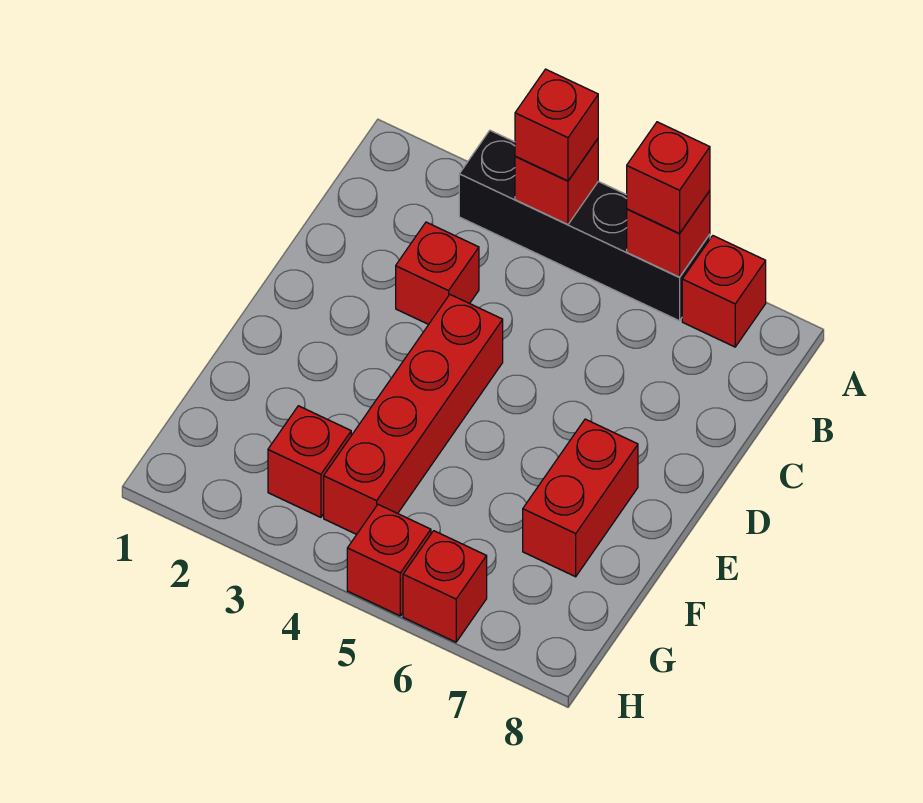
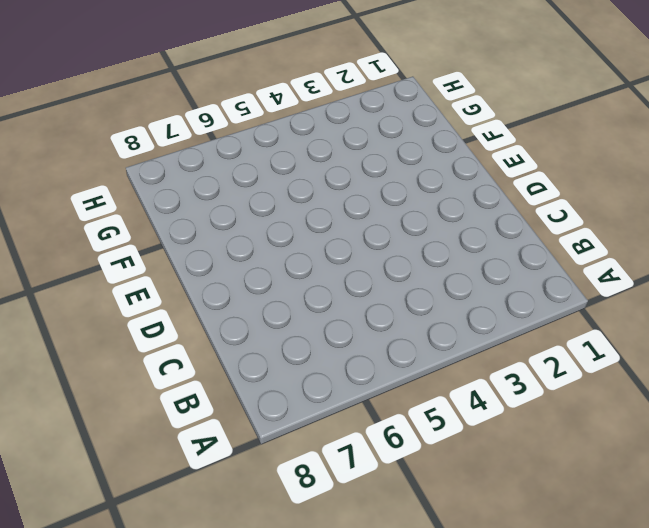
none -> black 1x4 brick [459,131,710,321]
none -> red 1x1 brick [682,236,766,347]
none -> red 1x1 brick [396,222,479,325]

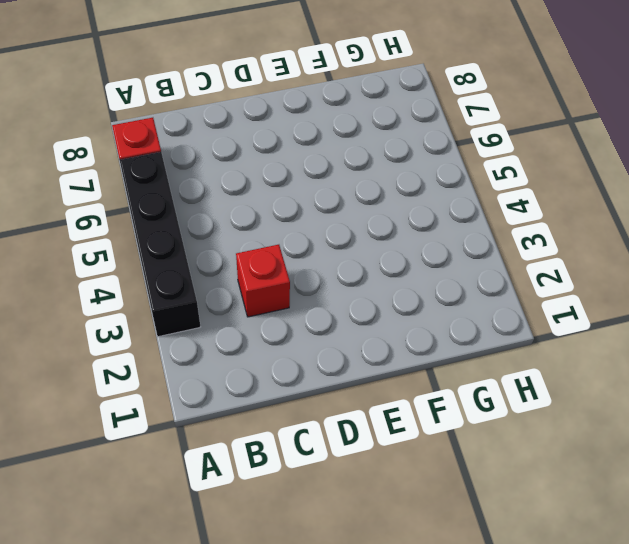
none -> red 1x4 brick [324,295,503,534]
none -> red 1x2 brick [523,419,638,577]
none -> red 1x1 brick [268,406,351,517]

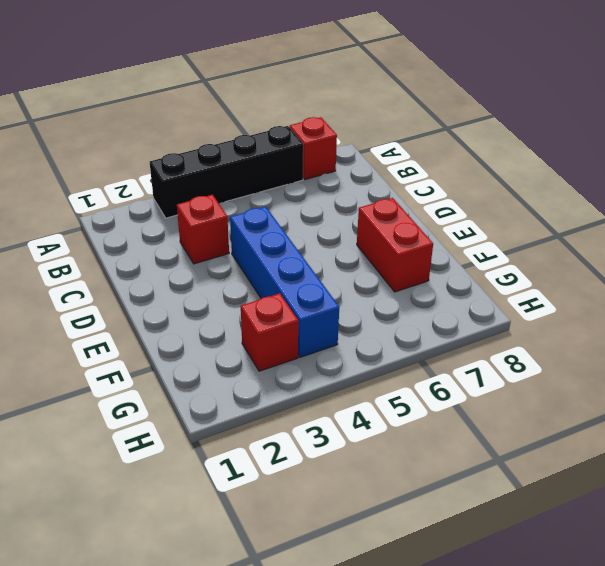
blue 1x4 brick [230,207,339,357] -> red 1x4 brick [324,295,503,534]
none -> red 1x1 brick [347,505,431,616]
none -> red 1x1 brick [403,531,487,642]
none -> red 1x1 brick [515,139,598,224]

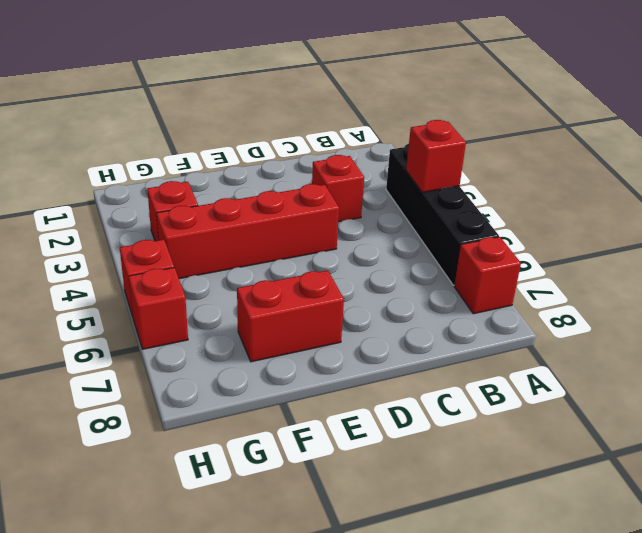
none -> red 1x1 brick [627,191,710,277]
none -> red 1x1 brick [515,69,598,181]
none -> red 1x1 brick [627,122,710,233]

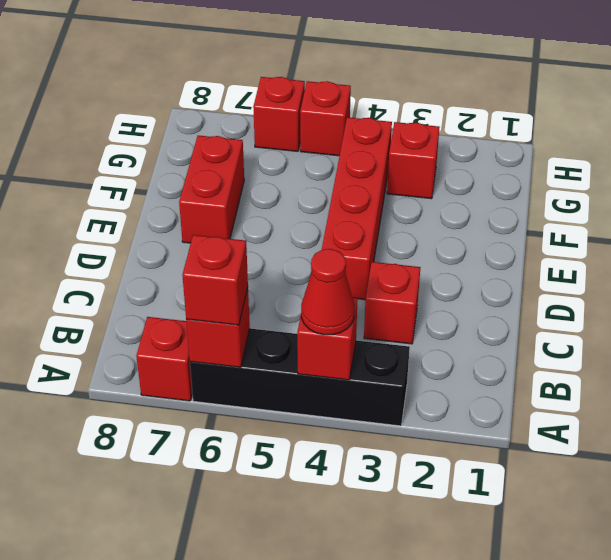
red 1x1 cone [301,249,355,335] -> red 1x1 brick [515,69,598,181]

